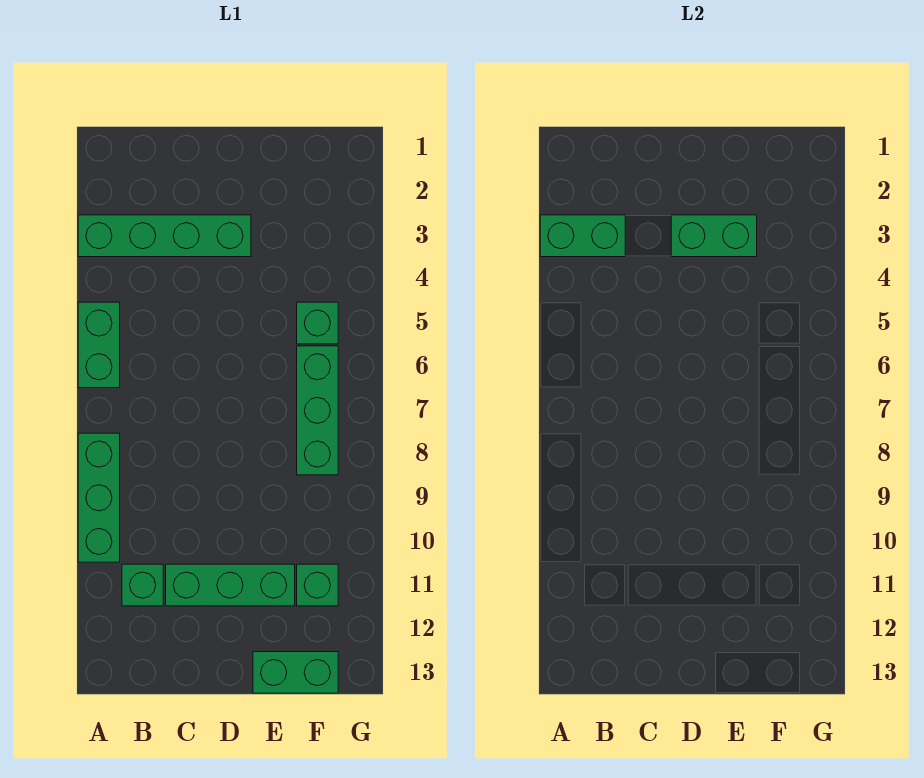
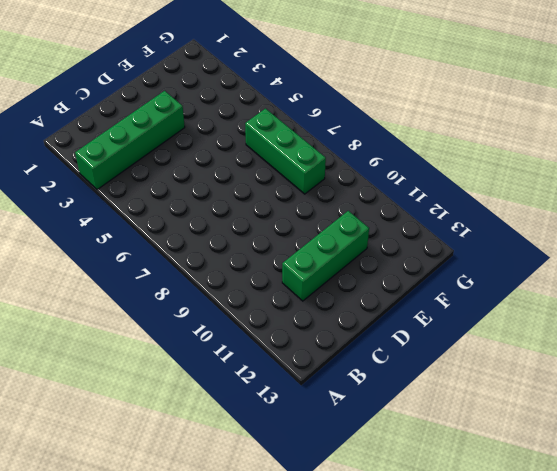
none -> green 1x2 brick [78,302,120,388]
none -> green 1x3 brick [78,433,120,562]

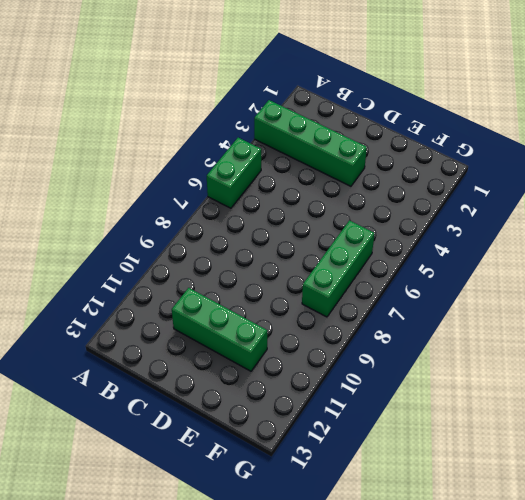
none -> green 1x3 brick [78,433,120,562]
none -> green 1x1 brick [122,564,163,606]

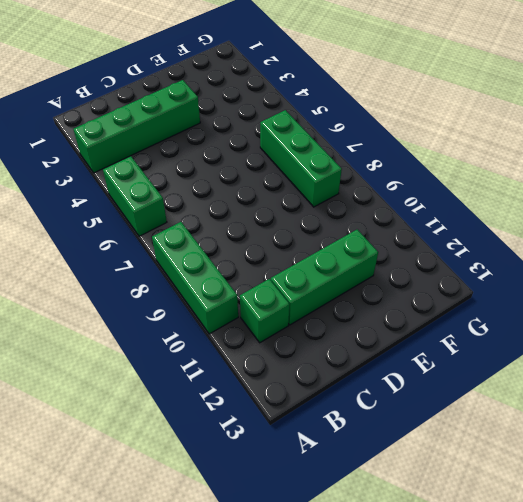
none -> green 1x2 brick [253,652,338,693]
none -> green 1x1 brick [297,302,338,344]

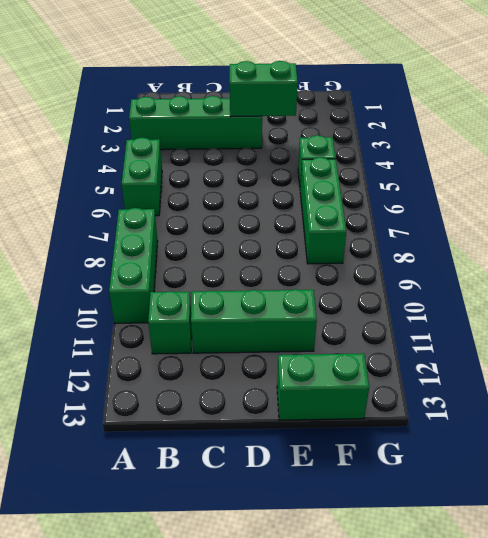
none -> green 1x1 brick [297,564,338,606]
none -> green 1x2 brick [540,215,625,257]

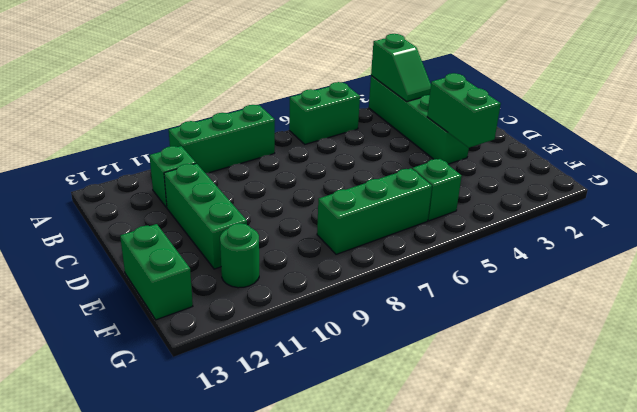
green 1x2 slope [371,34,431,102] -> green 1x2 brick [540,215,625,257]
green 1x1 round brick [220,223,259,288] -> green 1x1 brick [297,564,338,606]

